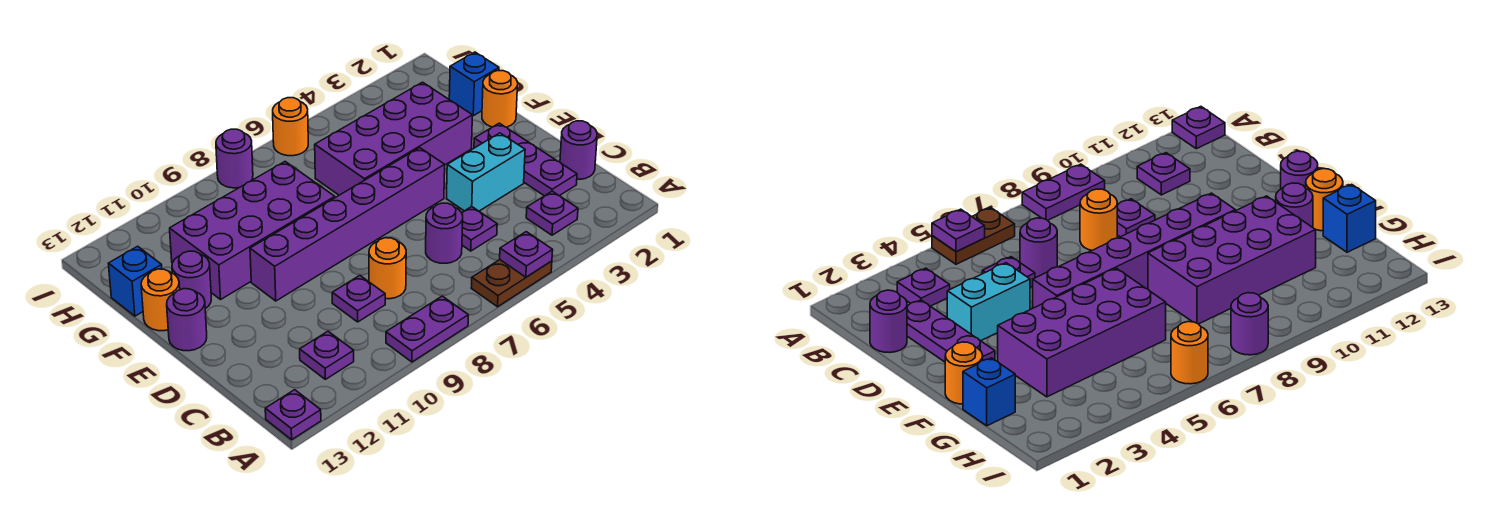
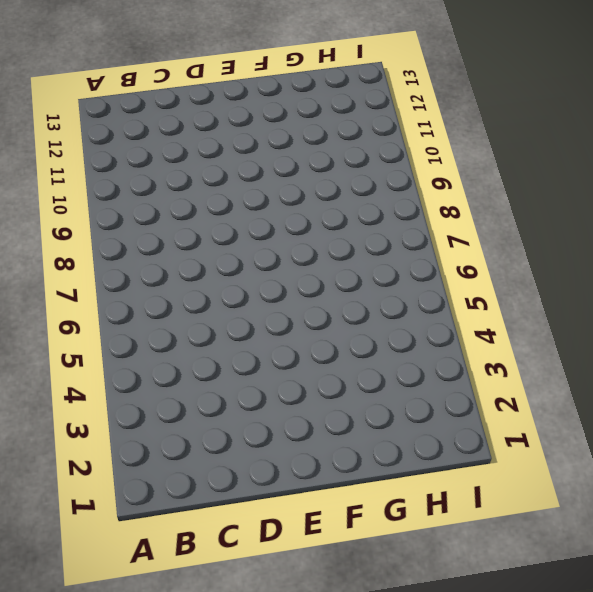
none -> brown 1x2 plate [471,260,552,307]
none -> purple 1x2 plate [386,296,468,362]
none -> purple 1x1 plate [265,390,321,440]

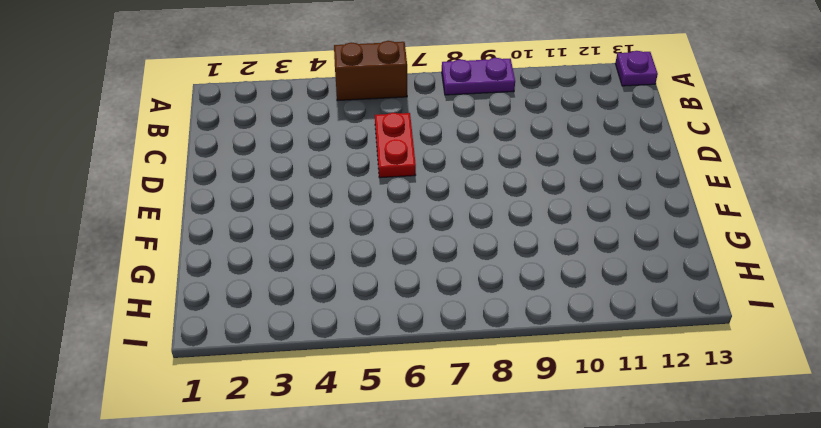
brown 1x2 brick [334,41,407,101] -> brown 1x2 plate [471,260,552,307]
red 1x2 plate [375,113,416,178] -> purple 1x1 round brick [426,203,463,263]
none -> purple 1x1 plate [526,191,578,235]
none -> purple 1x1 plate [300,331,354,379]
none -> purple 1x1 round brick [560,121,597,179]

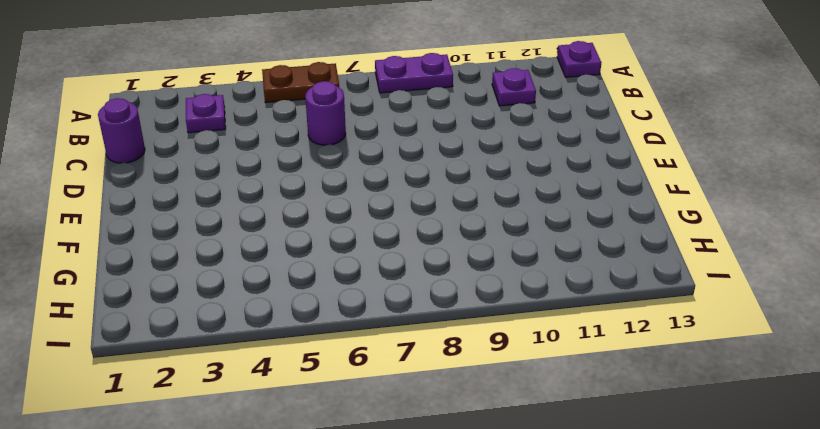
none -> purple 1x3 plate [474,123,577,196]
none -> purple 1x1 plate [462,207,497,251]
none -> orange 1x1 round brick [369,238,406,299]

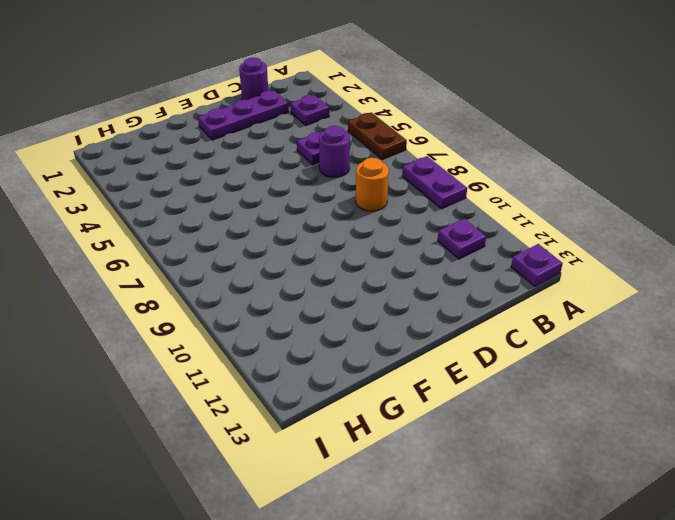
none -> purple 1x1 plate [332,276,385,322]
none -> cyan 1x2 brick [447,133,525,211]
none -> purple 1x6 brick [250,148,445,301]

